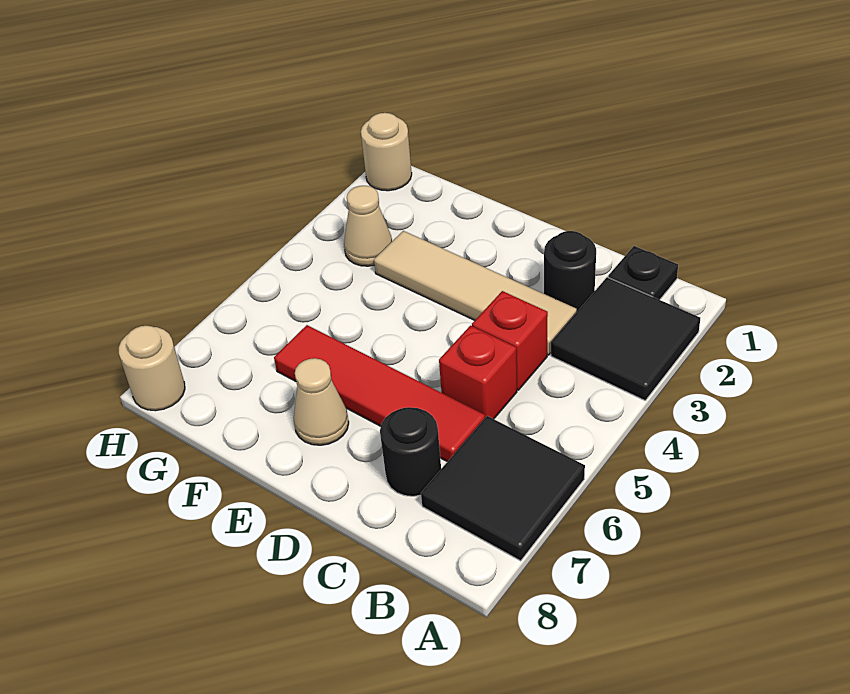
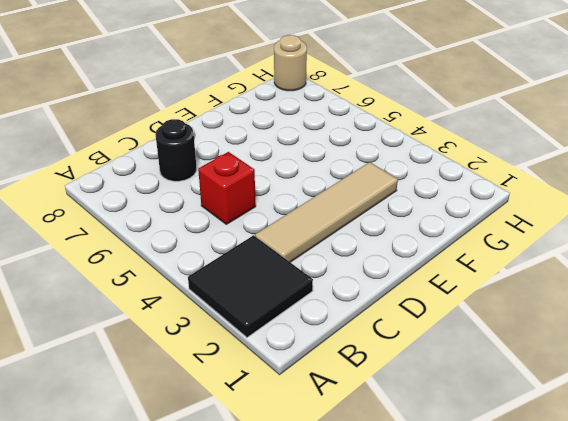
none -> black 2x2 tile [421,416,585,561]
none -> black 1x1 plate [608,246,678,300]
none -> black 1x1 round brick [544,231,596,311]

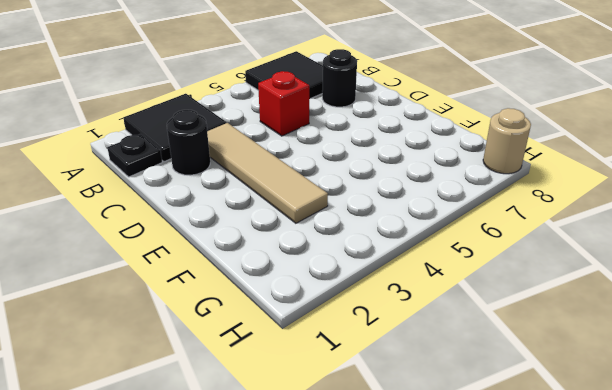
none -> red 1x1 brick [472,291,548,390]
none -> red 1x4 tile [274,325,485,462]
none -> tan 1x1 cone [294,358,349,445]

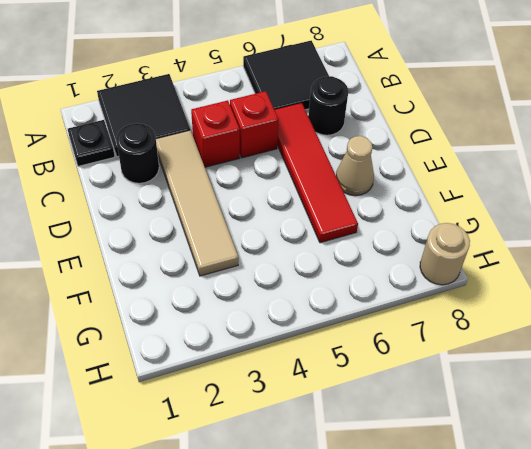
none -> tan 1x1 cone [344,186,392,266]
none -> tan 1x1 round brick [361,113,412,191]

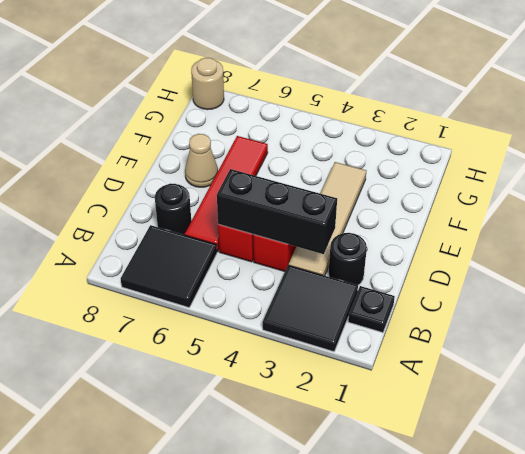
black 1x3 brick [217,169,337,254] -> none
none -> tan 1x1 cone [344,186,392,266]
none -> tan 1x1 round brick [361,113,412,191]

